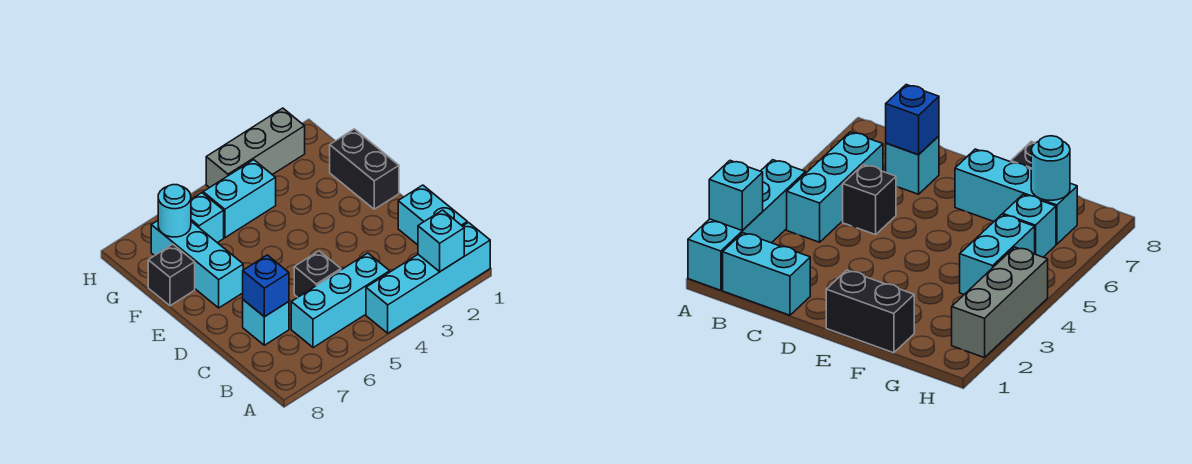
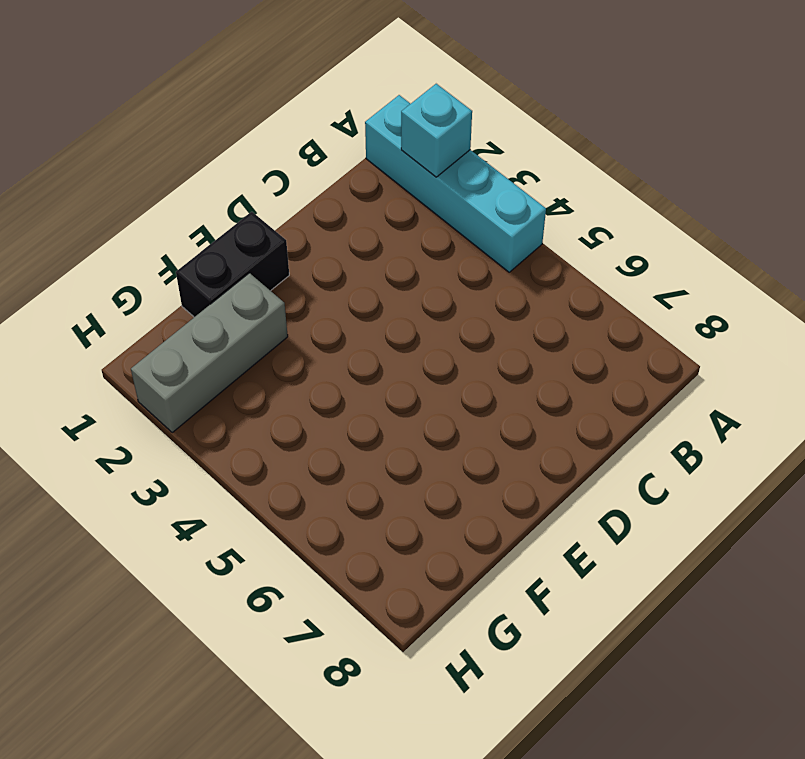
grey 1x3 brick [131,273,288,433] -> grey 1x3 brick turned to [206,108,305,188]
none -> cyan 1x2 brick [398,185,467,245]
none -> cyan 1x3 brick [291,253,390,348]
none -> black 1x1 brick [294,251,341,297]

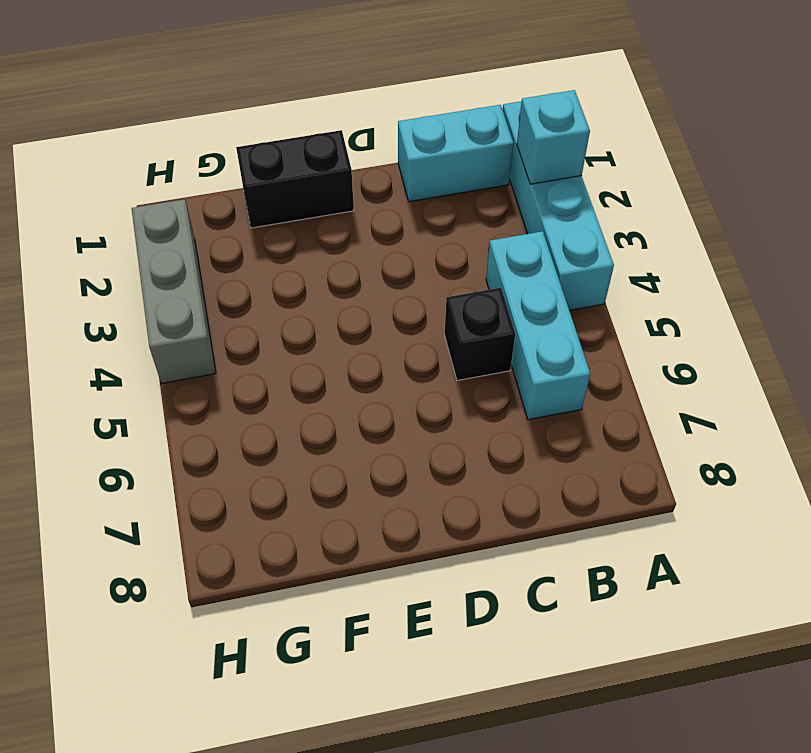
none -> cyan 1x1 brick [243,300,289,345]
none -> cyan 1x3 brick [151,221,243,308]
none -> black 1x1 brick [148,244,195,306]

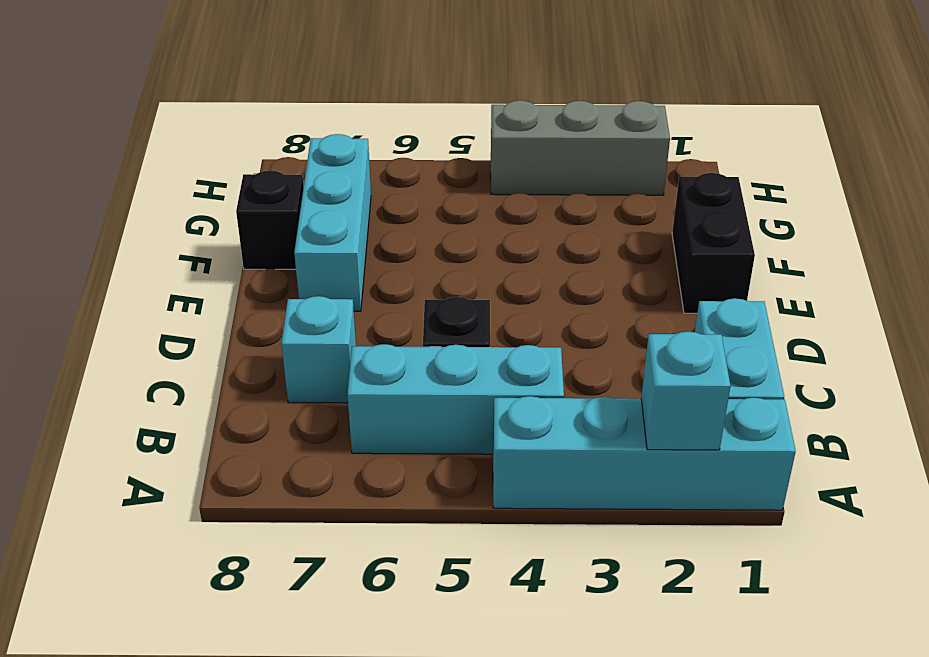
none -> cyan 1x2 brick [203,160,276,238]
none -> cyan 1x1 brick [191,193,224,243]
none -> blue 1x1 brick [243,255,289,317]

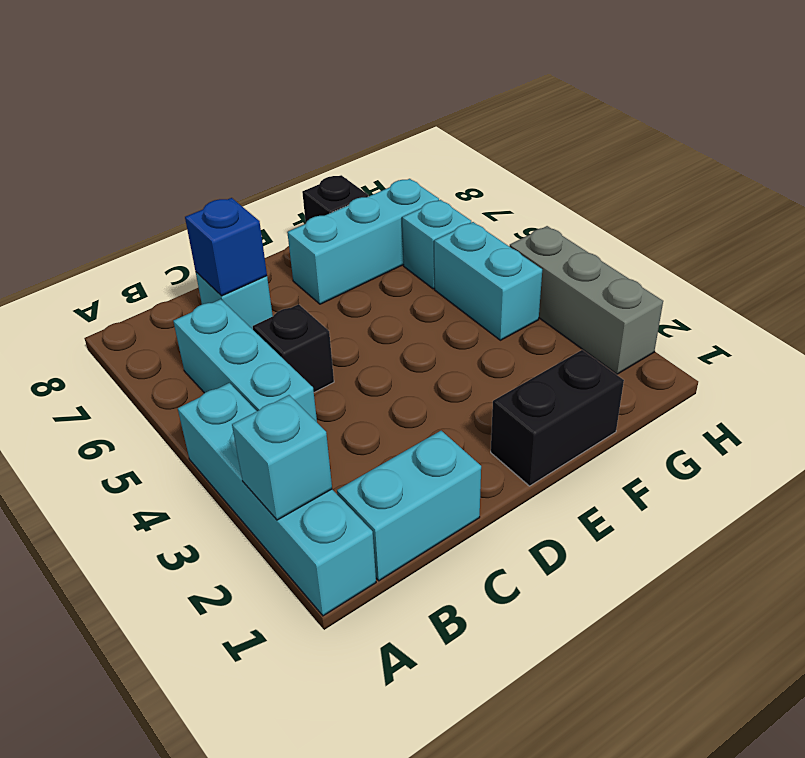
none -> cyan 1x1 round brick [158,185,191,237]

